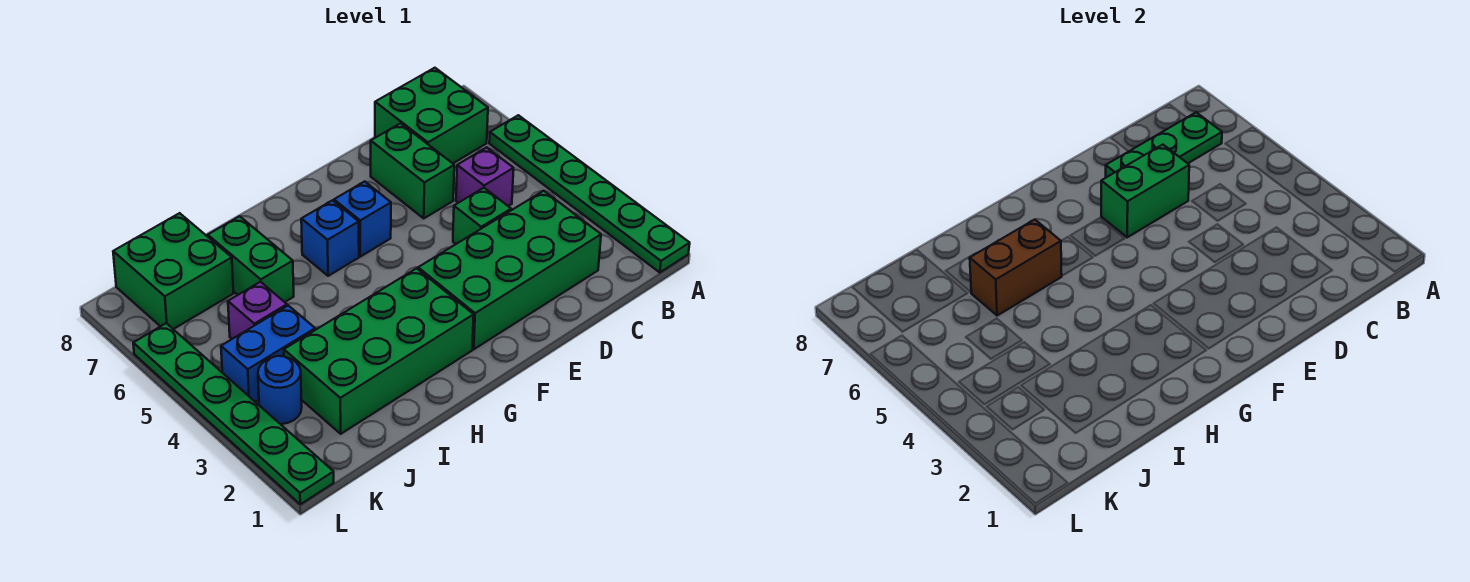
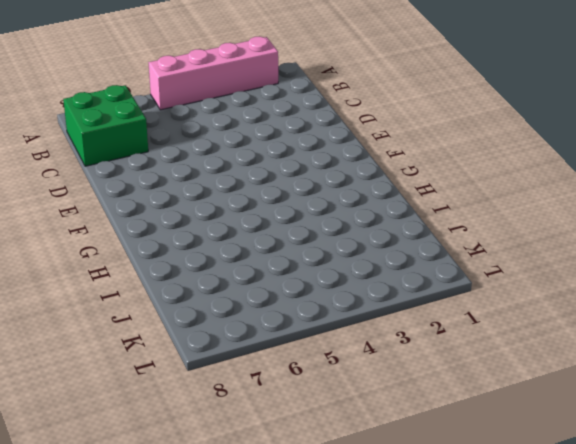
pink 1x4 brick [148,37,278,110] -> green 1x6 plate [489,115,690,273]
none -> green 2x4 brick [418,191,601,349]
none -> purple 1x1 brick [456,147,514,206]
none -> green 1x1 brick [453,188,511,244]

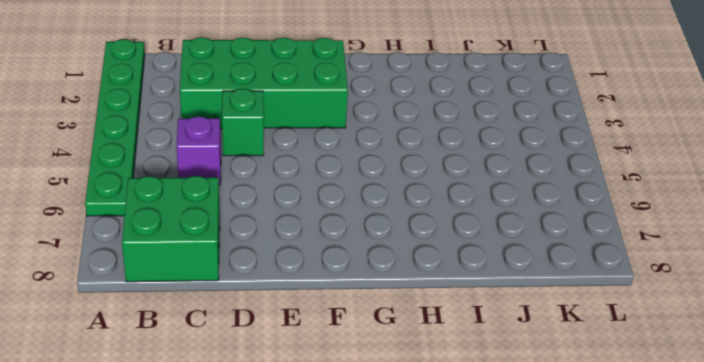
none -> green 1x2 brick [371,123,454,218]
none -> blue 1x1 brick [334,181,391,257]
none -> green 2x4 brick [284,268,474,434]

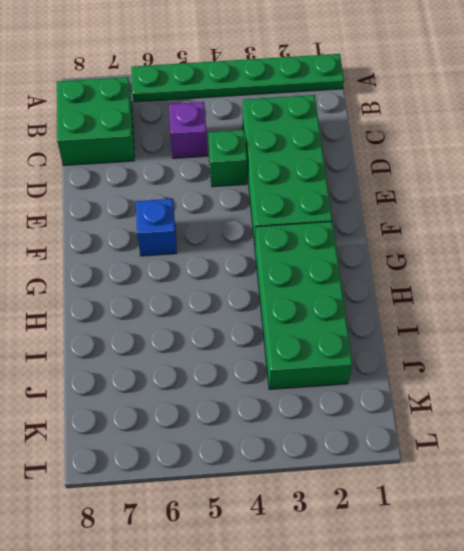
none -> green 1x2 brick [371,123,454,218]
none -> blue 1x1 brick [301,200,359,276]
none -> green 1x2 brick [208,216,294,302]

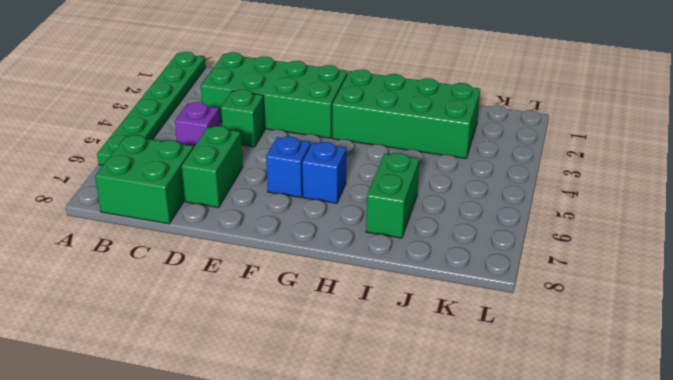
none -> blue 1x2 brick [221,305,315,402]
none -> purple 1x1 brick [228,282,287,339]
none -> green 2x2 brick [113,213,233,329]

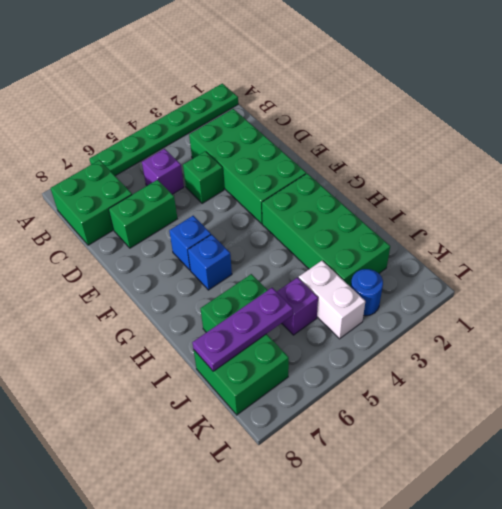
white 1x2 brick [299,261,365,339] -> blue 1x2 brick [221,305,315,402]
purple 1x3 plate [192,288,293,371] -> none
none -> green 1x6 plate [133,323,334,504]
none -> green 1x3 plate [1106,112,1222,177]
none -> green 1x2 brick [1101,145,1189,237]

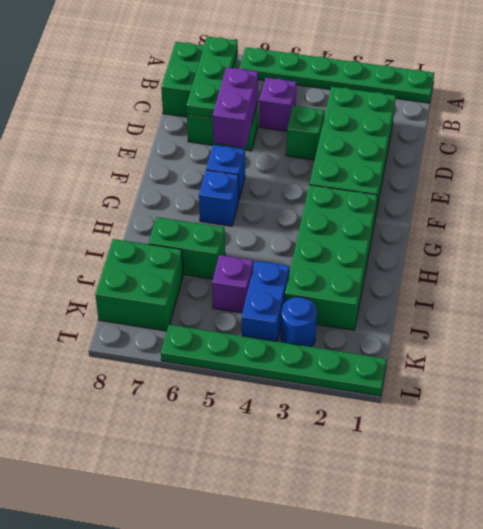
purple 1x2 brick [213,67,258,148] -> green 1x2 brick [1101,145,1189,237]
none -> brown 1x2 brick [970,220,1062,316]

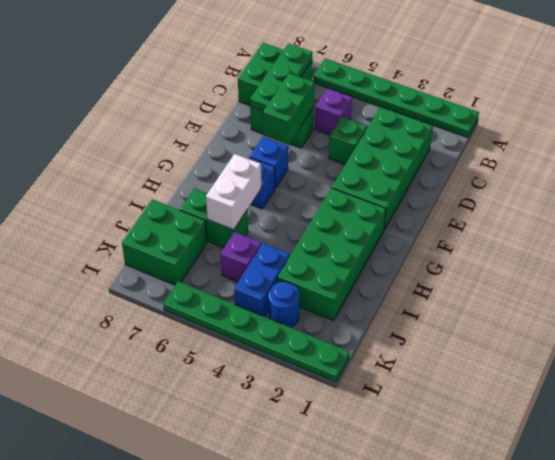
white 1x2 brick [206,154,261,230] -> brown 1x2 brick [970,220,1062,316]

